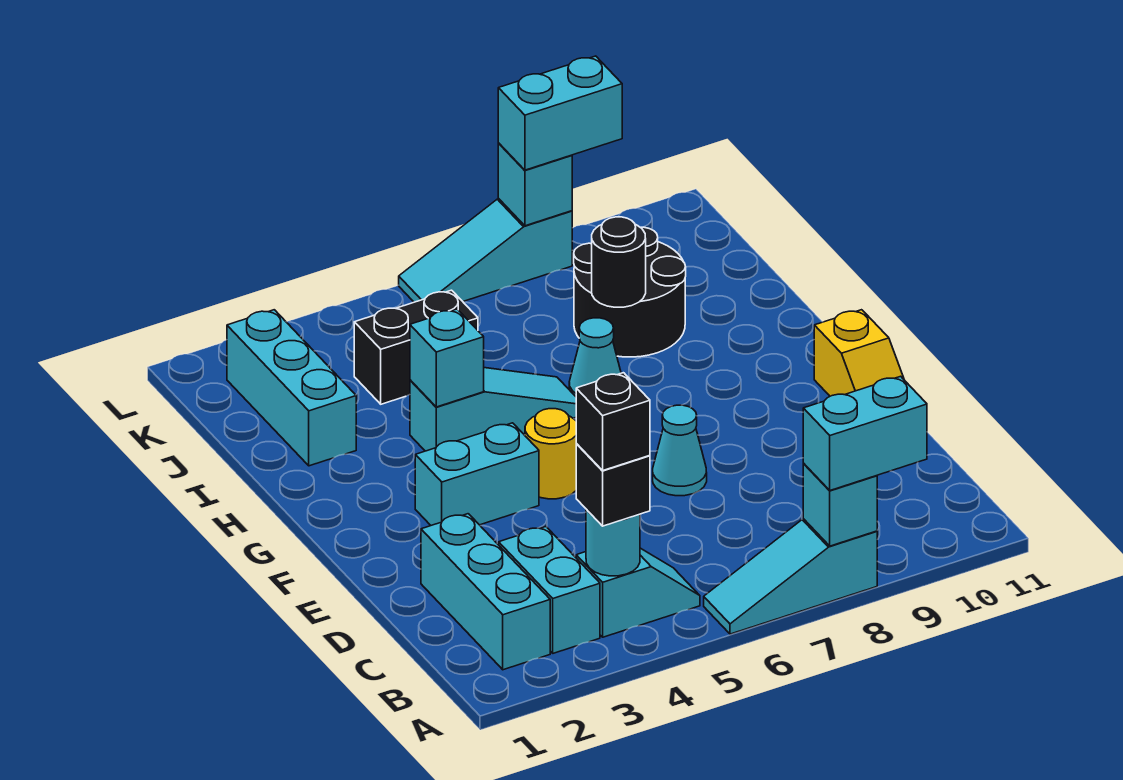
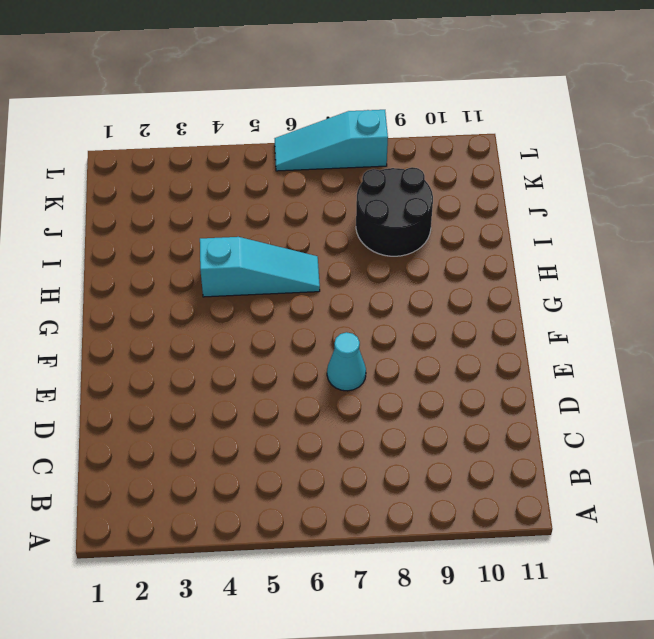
none -> cyan 1x3 slope [704,519,877,634]
none -> cyan 1x3 brick [421,514,550,670]
none -> cyan 1x2 brick [499,527,600,653]

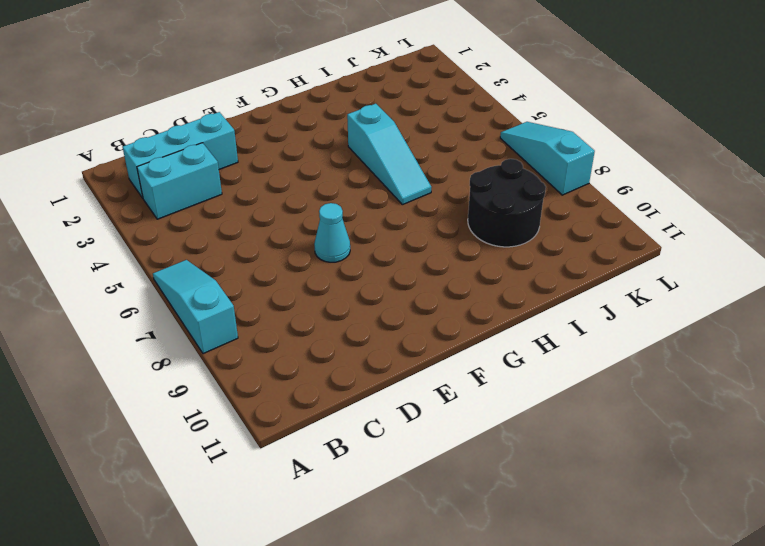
none -> cyan 1x2 slope [576,548,700,637]
none -> yellow 1x2 slope [814,310,904,396]
none -> cyan 1x2 brick [415,423,539,525]

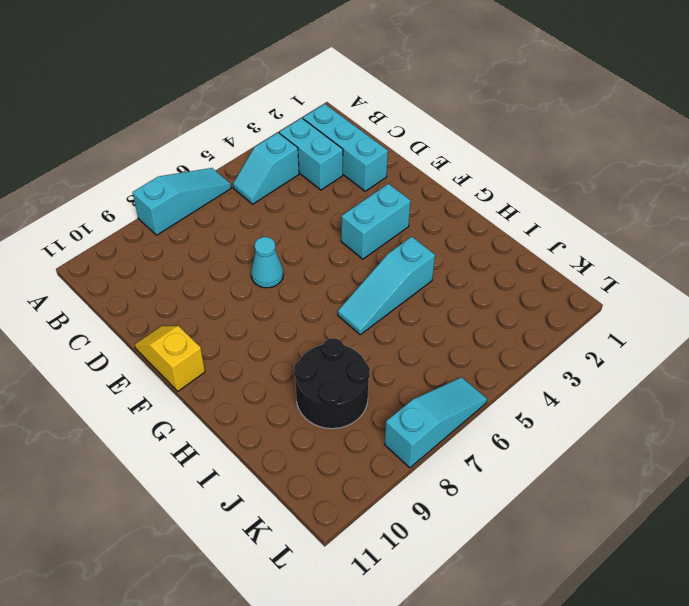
none -> yellow 1x1 round brick [525,409,576,499]
none -> cyan 1x1 cone [569,318,621,396]
none -> cyan 1x3 brick [227,310,356,466]

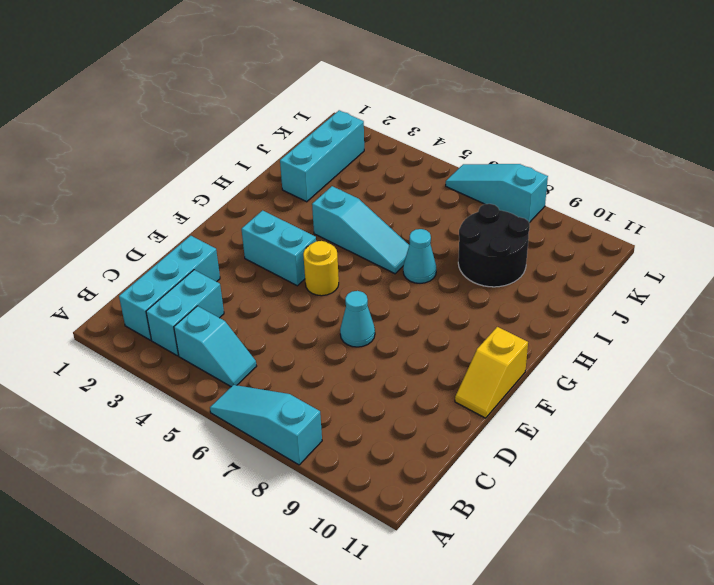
none -> black 1x2 brick [354,290,478,404]
none -> cyan 1x1 brick [803,464,877,546]
none -> cyan 1x1 round brick [586,509,640,576]

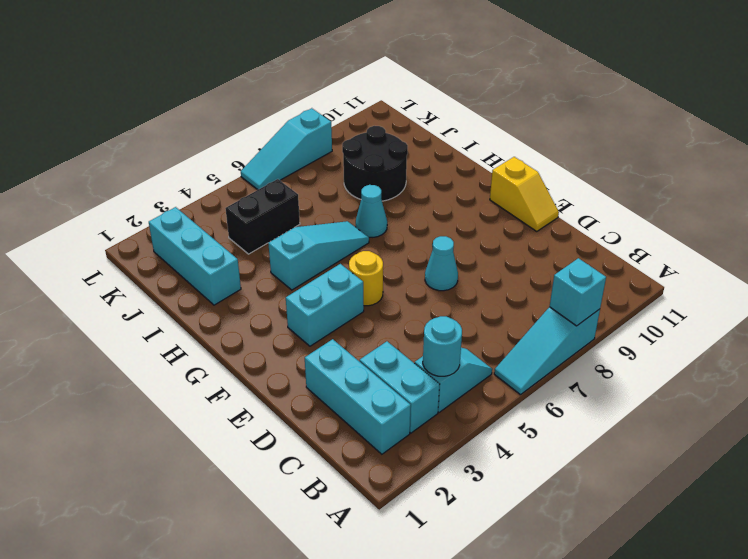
none -> cyan 1x1 brick [410,309,484,407]
none -> black 1x1 round brick [592,217,646,307]
none -> cyan 1x1 brick [498,143,572,226]

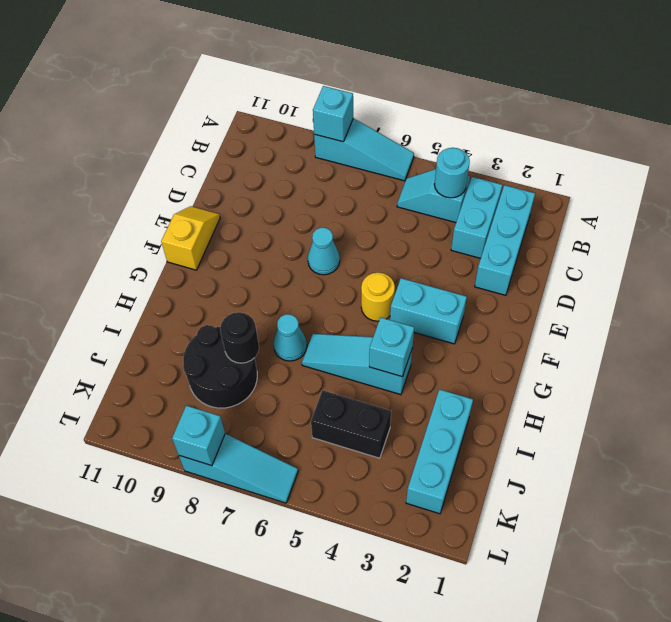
none -> cyan 1x2 brick [803,376,927,490]
none -> black 1x1 brick [576,443,650,526]
none -> cyan 1x2 brick [498,56,622,170]

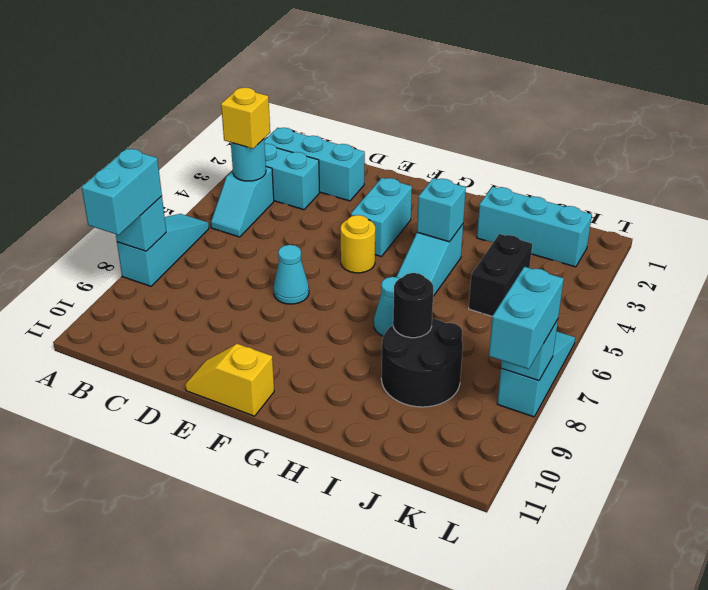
yellow 1x1 brick [221,88,270,149] -> black 1x1 brick [576,443,650,526]
none -> black 1x1 brick [576,373,650,470]

